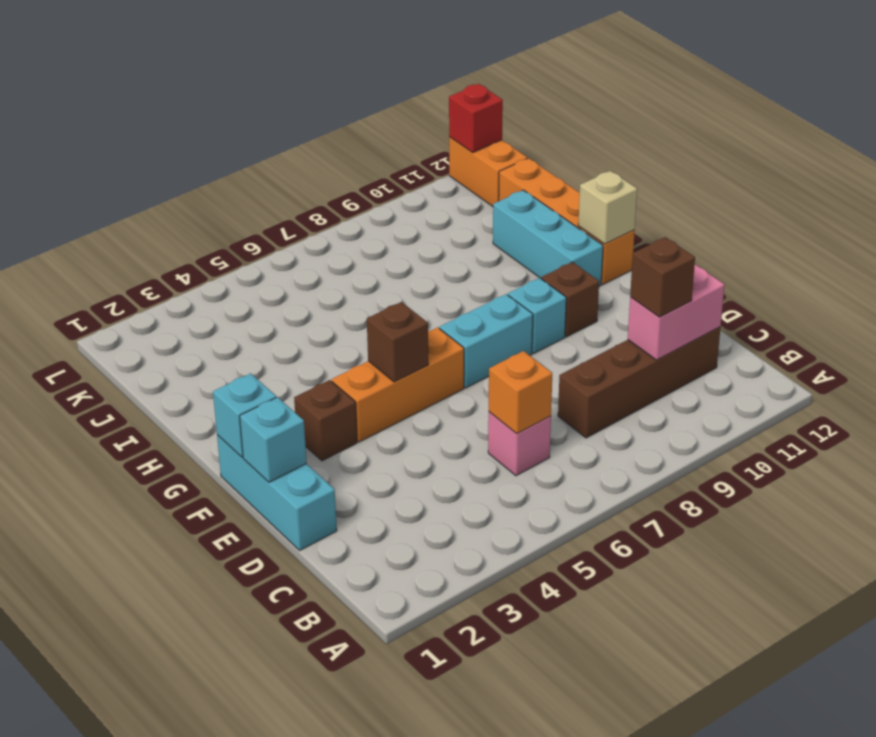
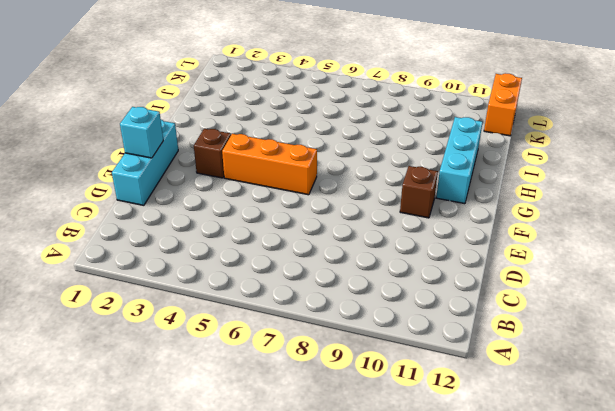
none -> pink 1x1 brick [488,412,551,476]
none -> brown 1x4 brick [558,327,721,438]
none -> cyan 1x2 brick [439,294,533,388]

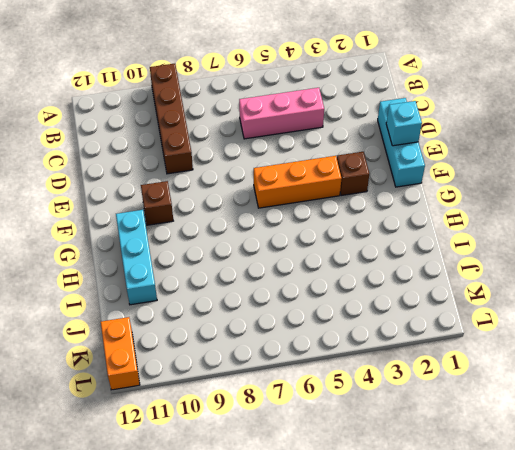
brown 1x4 brick [150,64,193,174] -> brown 1x4 brick turned to [558,327,721,438]
pink 1x3 brick [239,88,324,139] -> pink 1x1 brick [488,412,551,476]
none -> cyan 1x2 brick [439,294,533,388]
none -> cyan 1x1 brick [508,278,566,354]
none -> orange 1x4 brick [499,158,635,284]

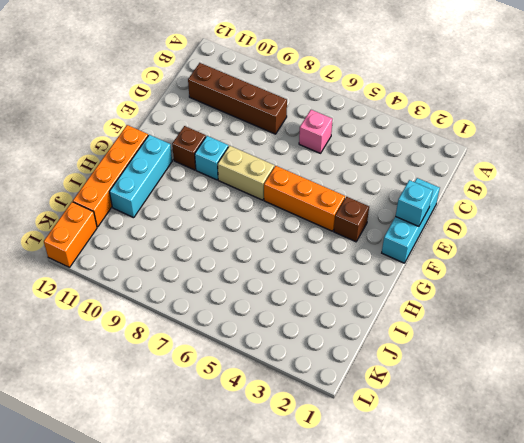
tan 1x2 brick [218,146,274,200] -> cyan 1x2 brick [439,294,533,388]
none -> orange 1x1 brick [489,351,552,434]
none -> pink 1x2 brick [628,265,725,360]
none -> cyan 1x1 brick [213,374,276,457]

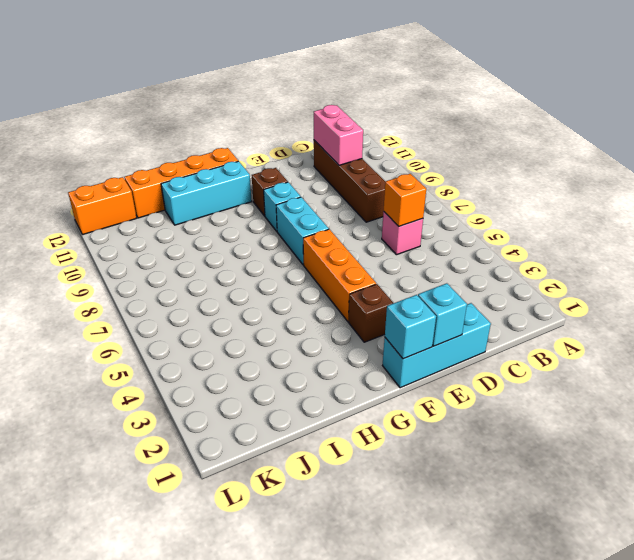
none -> brown 1x1 brick [367,302,429,382]
none -> tan 1x1 brick [578,171,637,244]
none -> red 1x1 brick [449,84,503,153]

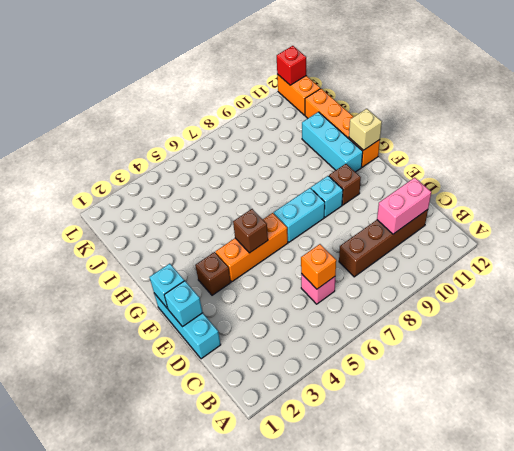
none -> brown 1x1 brick [630,237,695,317]

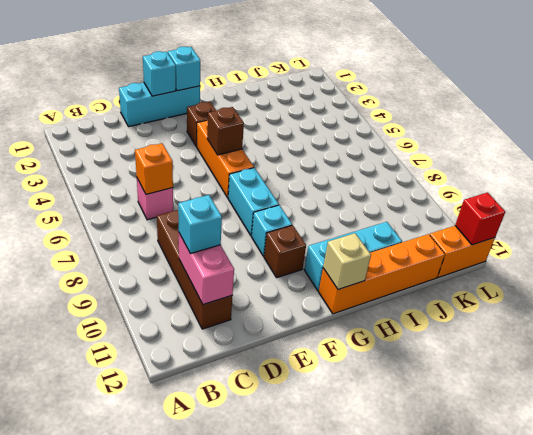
cyan 1x1 brick [178,195,222,254] -> brown 1x1 brick [630,237,695,317]

